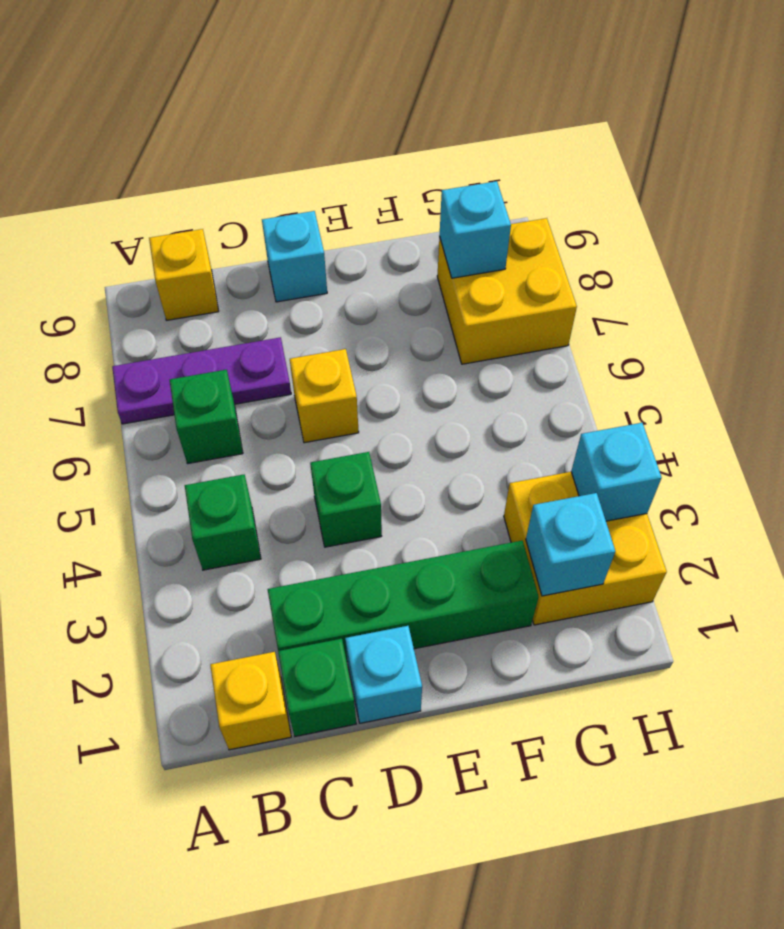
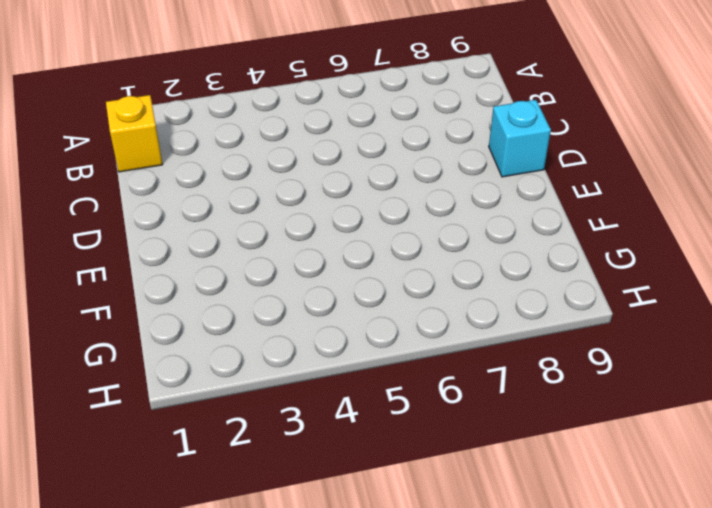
none -> purple 1x3 plate [112,337,291,424]
none -> green 1x1 brick [185,475,261,570]
none -> green 1x1 brick [170,370,243,464]

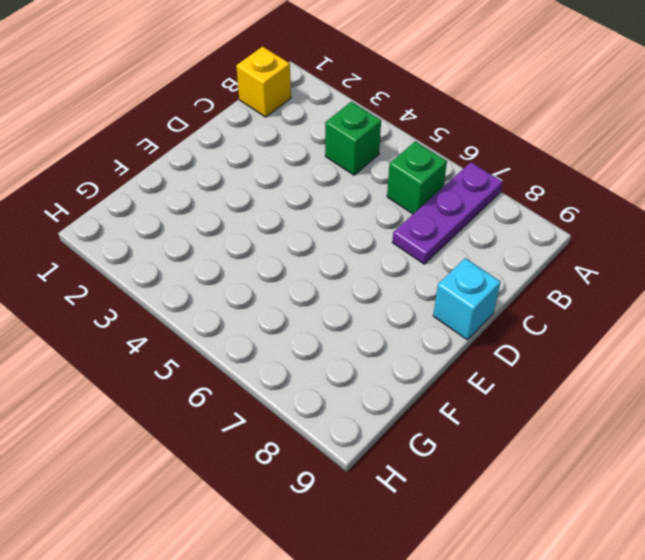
none -> yellow 1x1 brick [149,229,219,320]
none -> green 1x1 brick [278,639,356,736]
none -> green 1x4 brick [268,541,539,662]

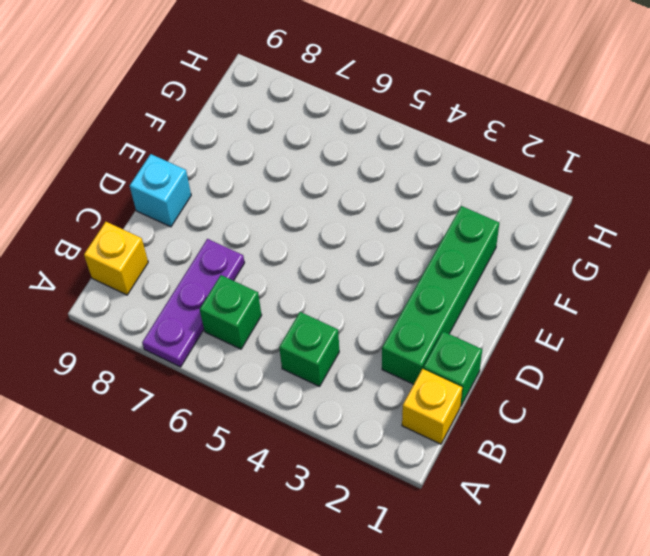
none -> cyan 1x1 brick [345,626,422,723]
none -> green 1x1 brick [310,452,382,547]
none -> yellow 1x1 brick [290,349,359,443]

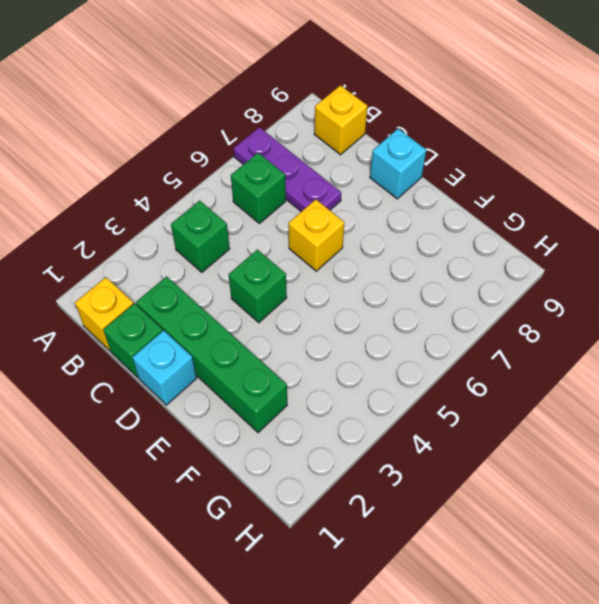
none -> yellow 2x2 brick [504,472,667,625]
none -> yellow 2x2 brick [437,218,577,364]
none -> cyan 1x1 brick [526,493,615,596]

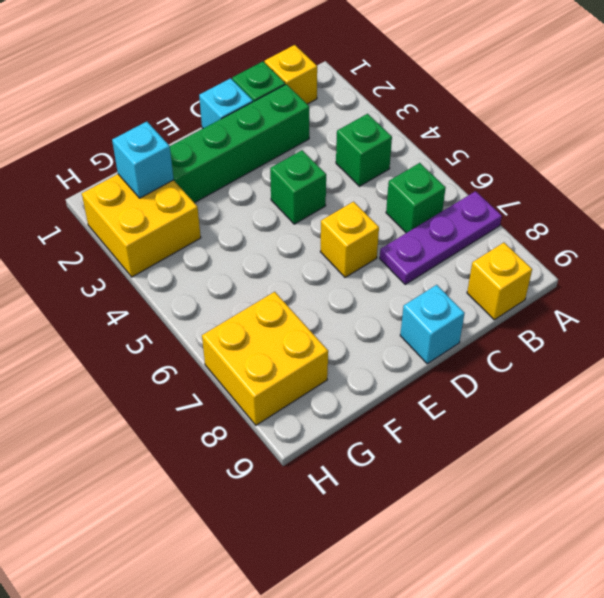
none -> cyan 1x1 brick [439,181,511,278]
none -> cyan 1x1 brick [571,423,662,521]

